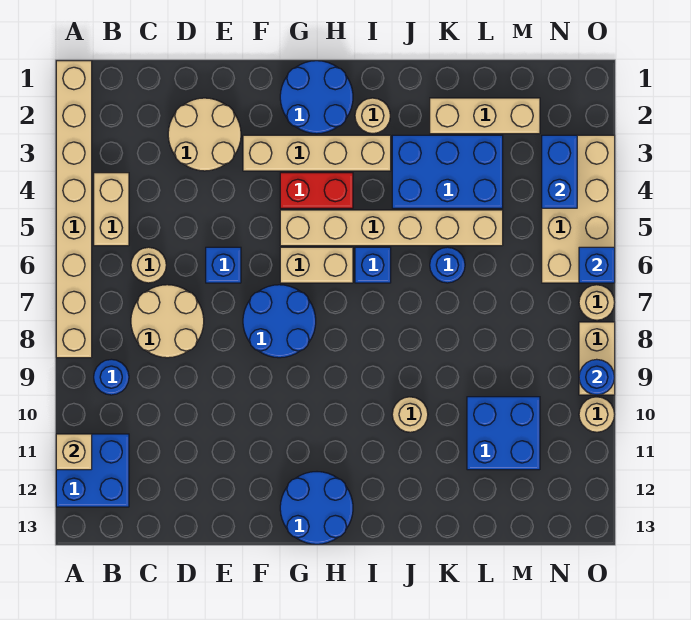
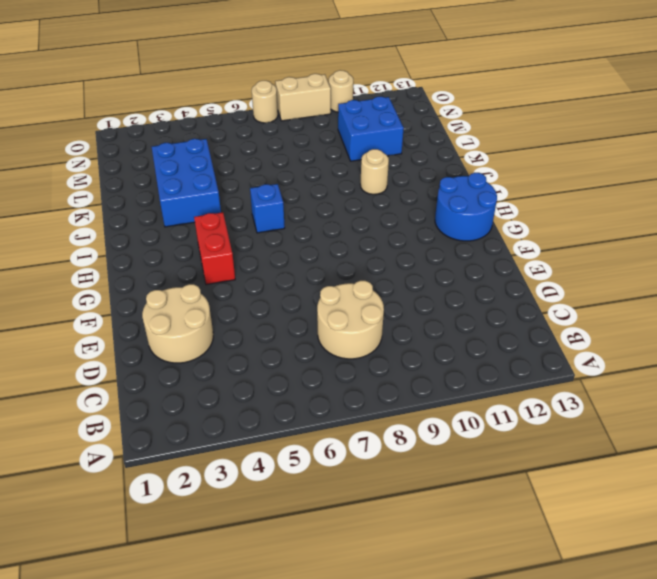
none -> tan 1x8 brick [56,61,92,358]
none -> blue 2x2 brick [56,434,129,507]
none -> tan 1x2 brick [94,173,129,246]
none -> blue 1x1 round brick [94,359,129,395]

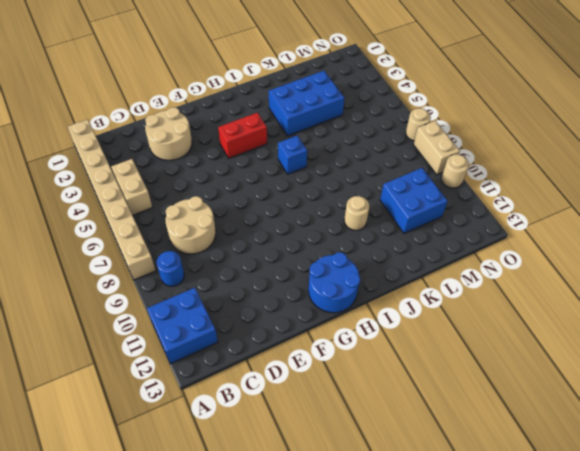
none -> tan 1x1 round brick [131,247,166,283]
none -> blue 1x1 brick [206,247,241,283]
none -> tan 1x4 brick [243,135,391,171]
none -> blue 2x2 round brick [243,285,316,358]

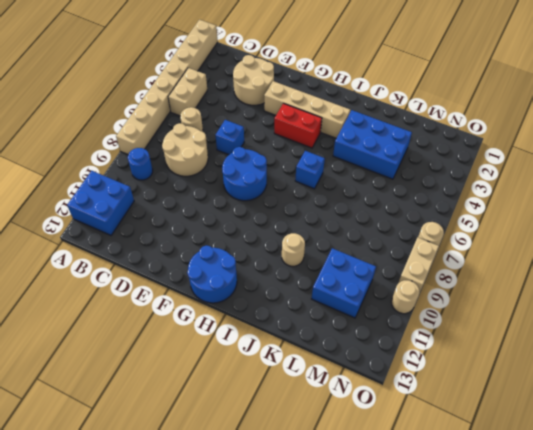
none -> blue 2x2 round brick [280,61,353,134]
none -> tan 1x6 brick [280,210,503,246]
none -> tan 1x2 brick [280,247,353,283]
none -> tan 1x1 round brick [355,98,390,134]

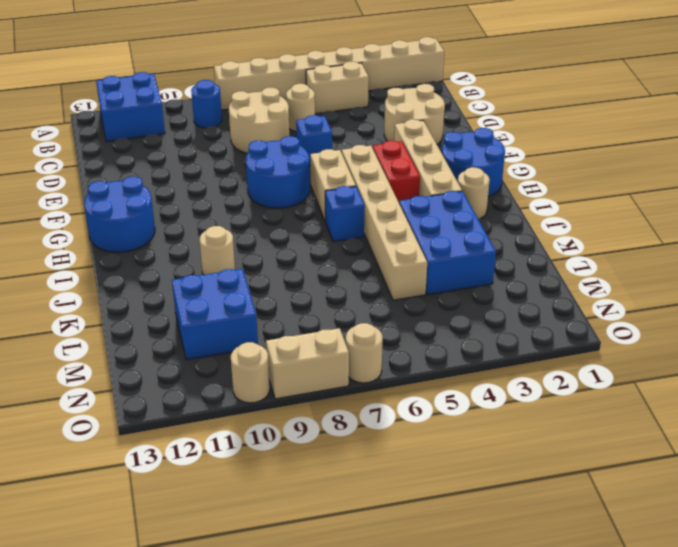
none -> tan 1x3 brick [430,98,540,134]
none -> blue 1x1 round brick [430,247,465,283]
none -> tan 2x4 brick [542,135,615,283]
none -> tan 1x1 brick [56,434,92,470]

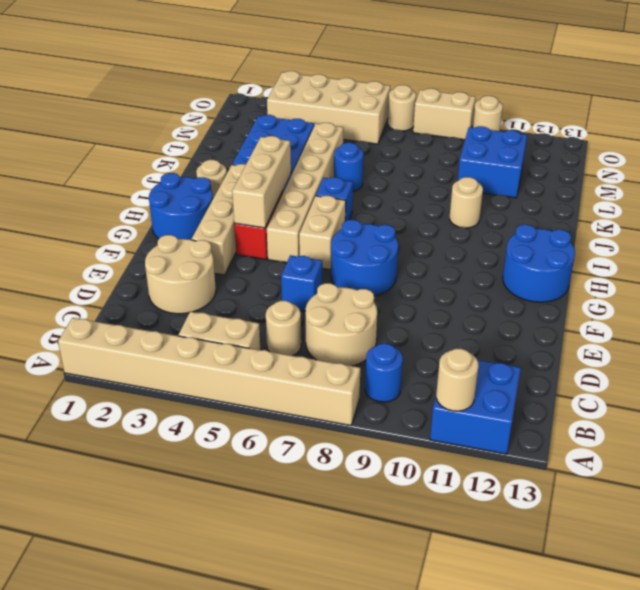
tan 1x1 round brick [436,349,479,411] -> tan 1x1 brick [56,434,92,470]
tan 1x3 brick [232,136,291,228] -> tan 1x3 brick moved to [430,98,540,134]
none -> blue 1x2 brick [542,135,577,208]
none -> blue 1x1 brick [579,247,615,283]
none -> blue 1x1 round brick [579,359,615,395]

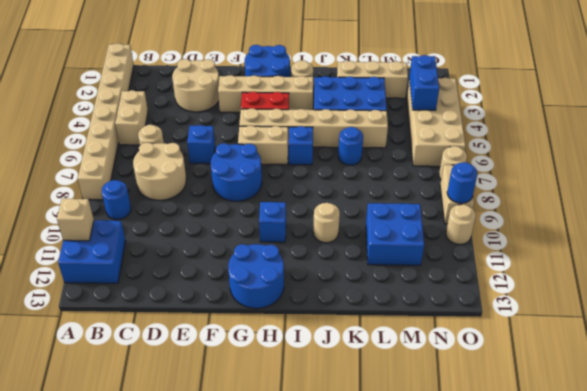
blue 1x1 brick [259,202,286,242] -> blue 1x1 brick moved to [579,247,615,283]

